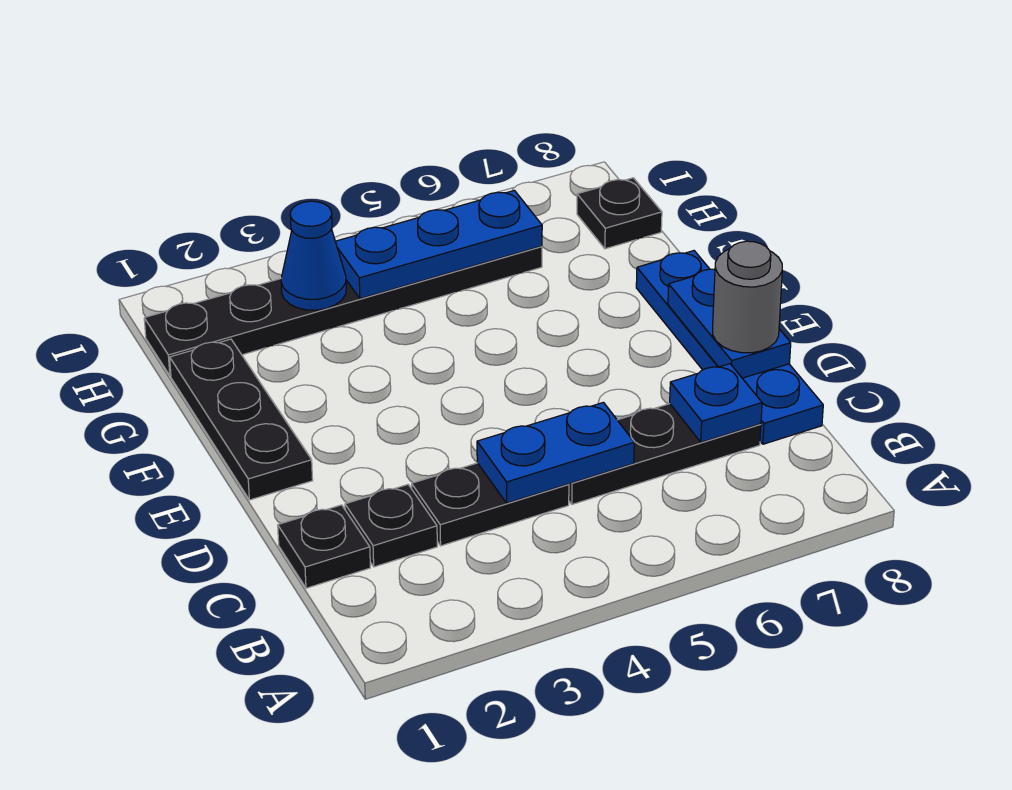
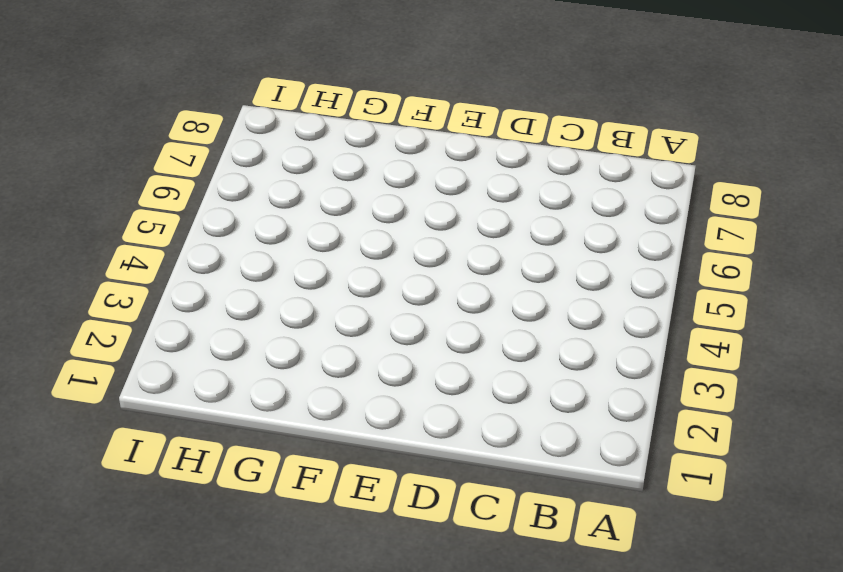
none -> black 1x1 plate [278,505,370,588]
none -> black 1x1 plate [345,485,437,567]
none -> black 1x2 plate [412,463,569,546]

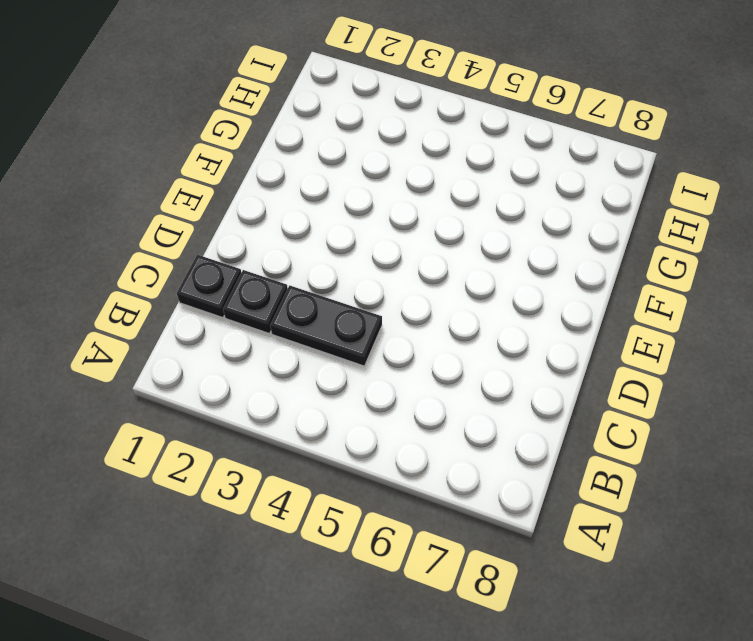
none -> black 1x3 plate [569,404,761,504]
none -> blue 1x4 plate [636,251,823,444]
none -> black 1x3 plate [170,339,313,500]

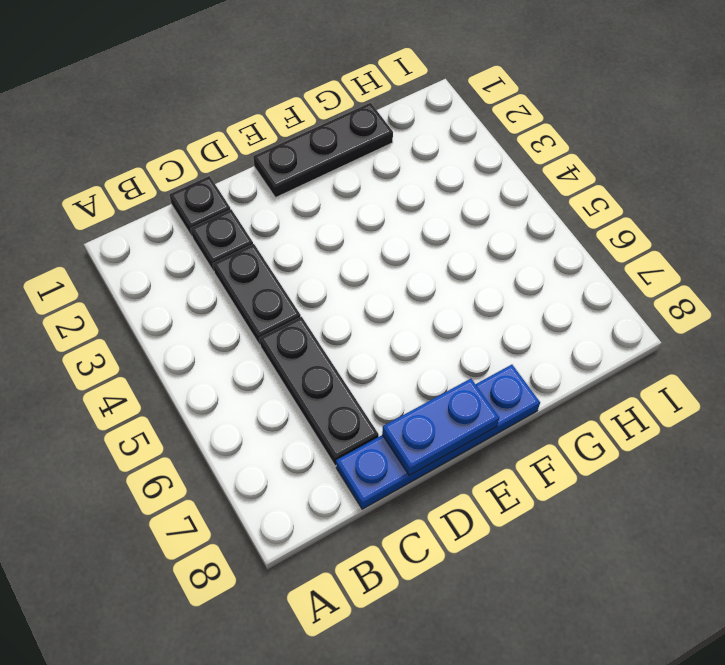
none -> black 1x6 plate [144,246,542,376]
none -> black 1x1 plate [577,178,662,249]
none -> blue 1x2 plate [477,402,634,503]

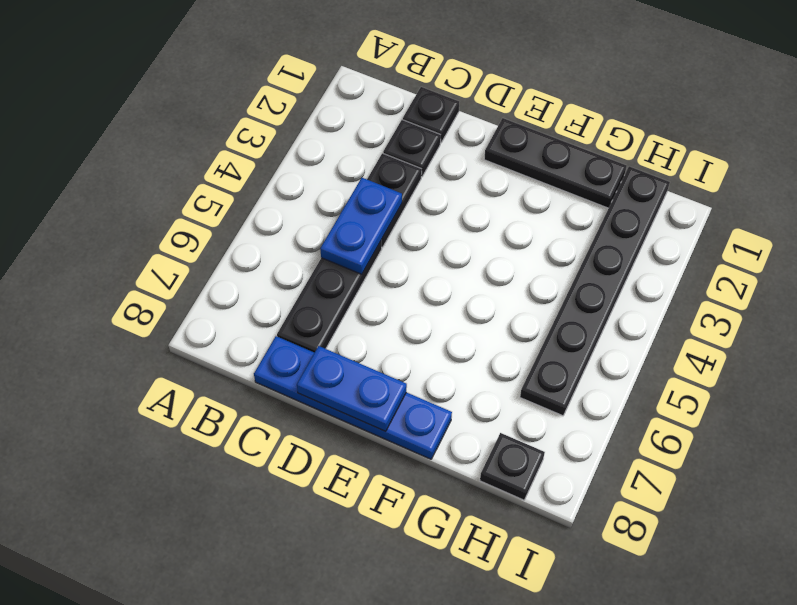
none -> blue 1x1 plate [670,364,762,442]
none -> blue 1x1 cone [281,201,346,310]
none -> blue 1x3 plate [335,190,542,299]

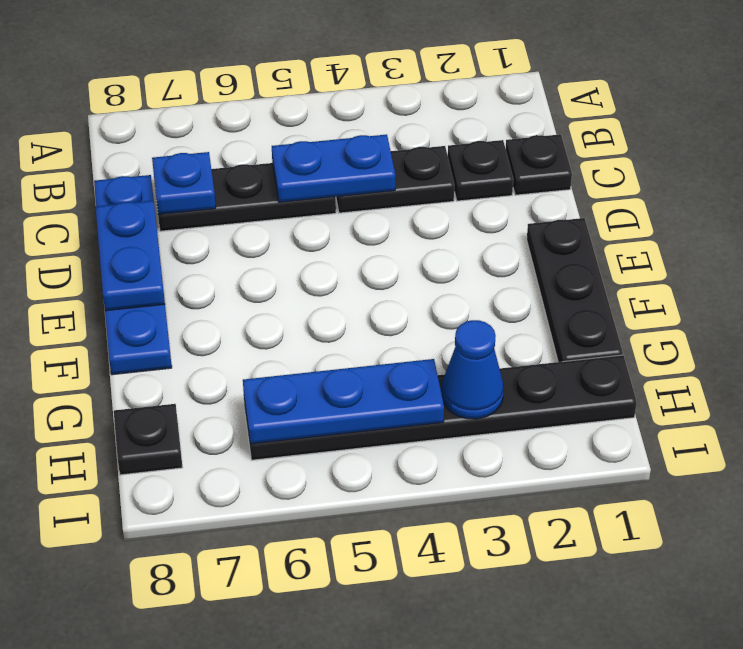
none -> grey 1x1 round brick [713,241,782,353]

